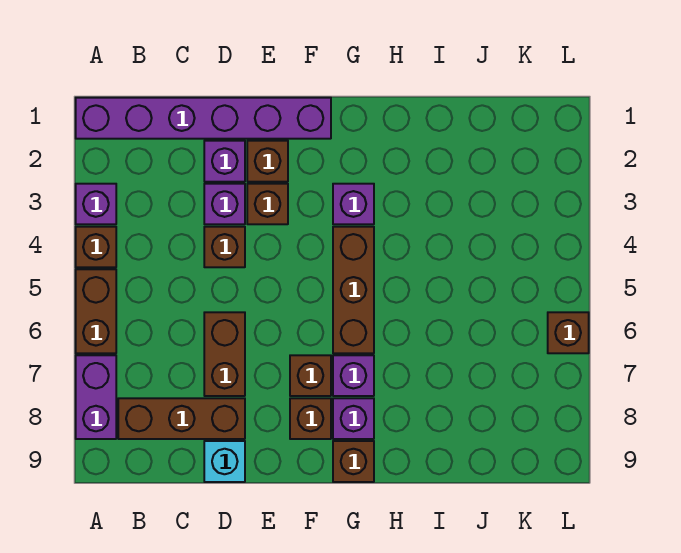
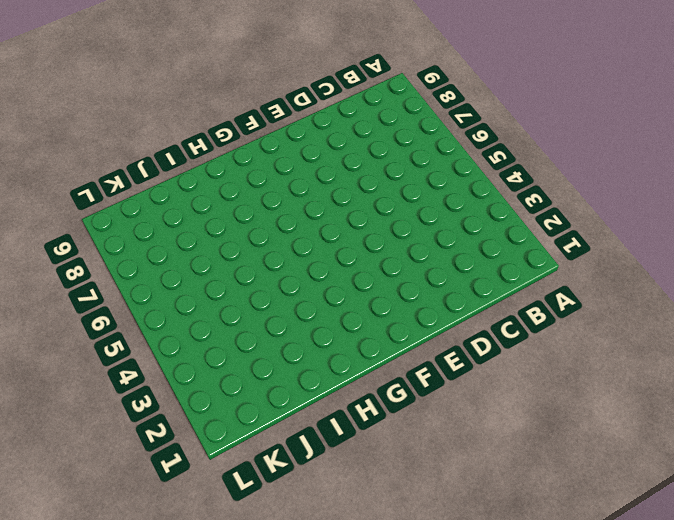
none -> purple 1x6 brick [76,98,331,139]
none -> purple 1x1 brick [76,184,116,224]
none -> brown 1x1 brick [76,227,116,267]

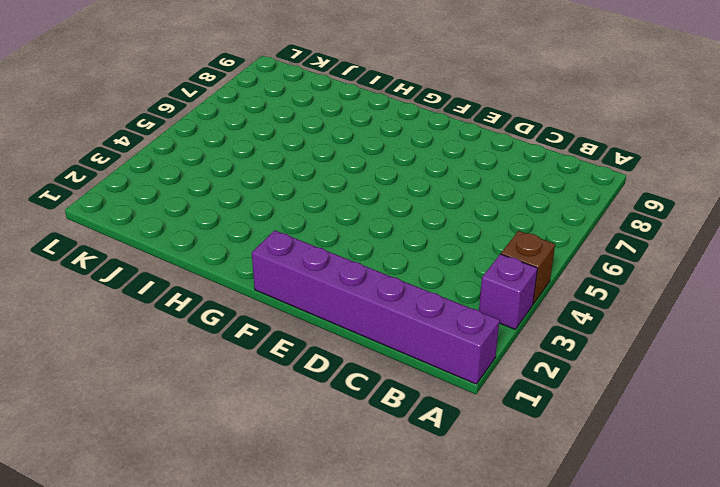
none -> brown 1x2 brick [76,269,116,353]
none -> purple 1x2 brick [76,355,116,439]
none -> brown 1x3 brick [118,398,245,439]

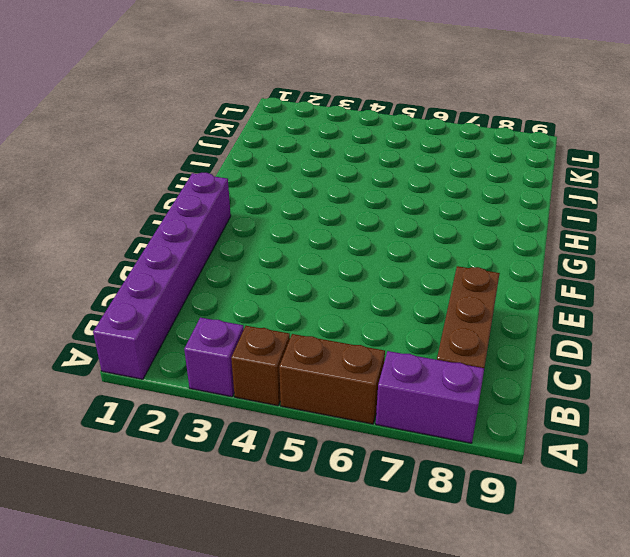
none -> purple 1x1 brick [204,141,245,182]
none -> purple 1x1 brick [204,184,245,224]
none -> brown 1x1 brick [204,227,245,267]

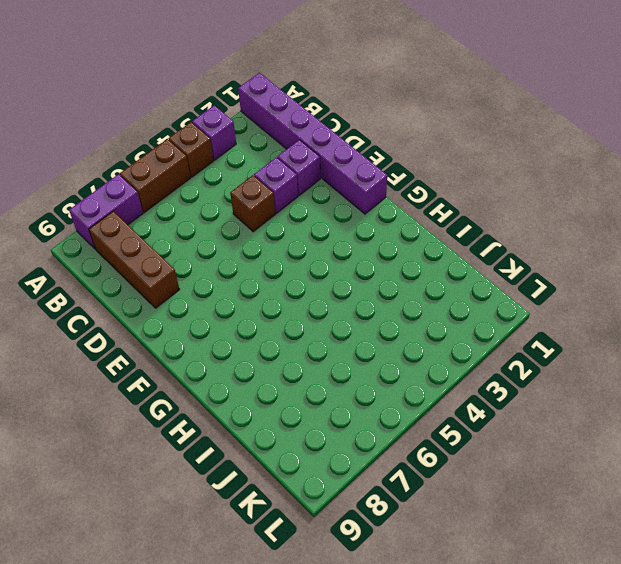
none -> brown 1x2 brick [204,312,245,396]
none -> cyan 1x1 brick [204,441,245,482]
none -> brown 1x1 brick [247,141,288,182]

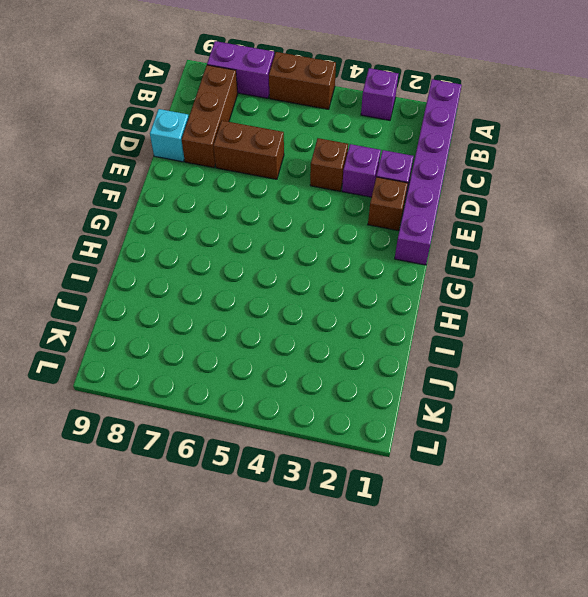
none -> brown 1x1 brick [76,227,116,267]
none -> brown 1x1 brick [247,184,288,224]
none -> brown 1x1 brick [290,355,331,396]

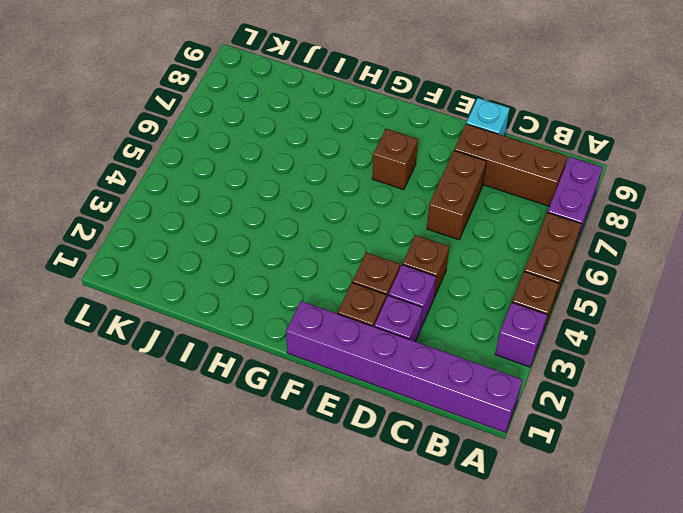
none -> brown 1x1 brick [290,398,331,439]
none -> purple 1x1 brick [333,184,374,224]
none -> brown 1x3 brick [333,227,374,353]

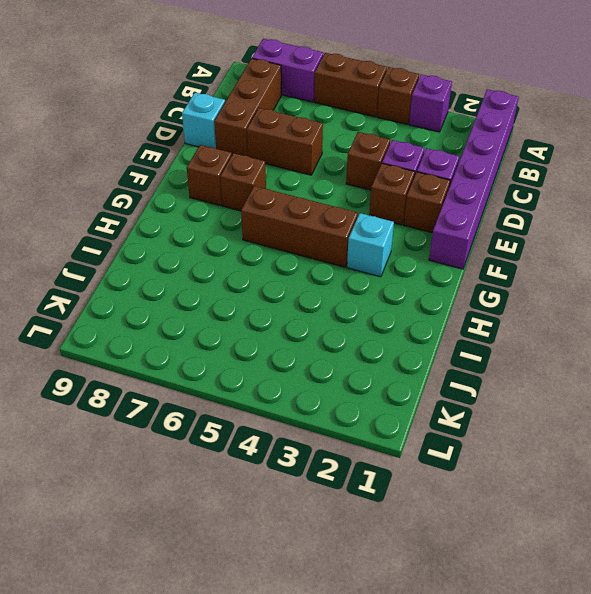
cyan 1x1 brick [347,213,394,277] -> purple 1x1 brick [333,184,374,224]
none -> purple 1x1 brick [333,355,374,396]
none -> purple 1x1 brick [333,398,374,439]
none -> brown 1x1 brick [333,441,374,482]

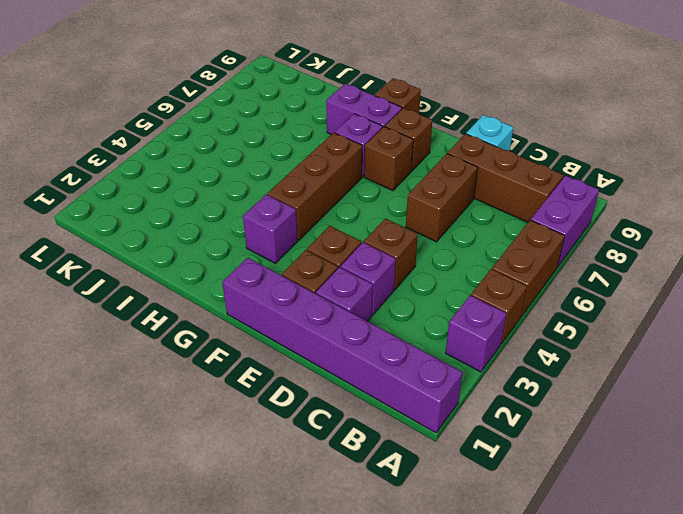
purple 1x2 brick [326,84,402,134] -> purple 1x1 brick [333,398,374,439]
none -> brown 1x1 brick [548,312,589,353]

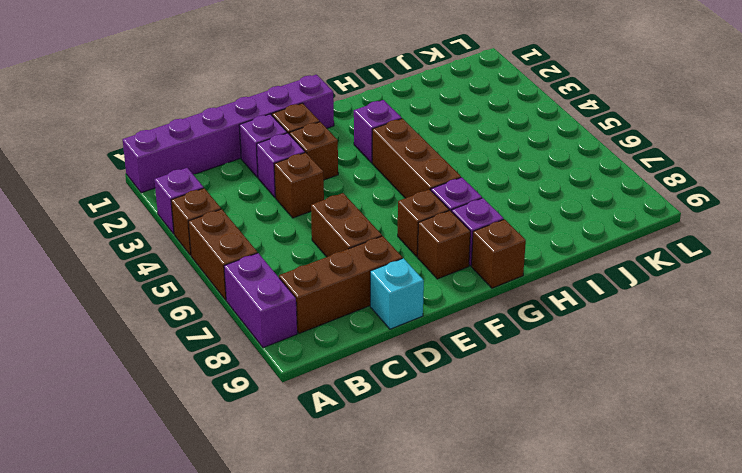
none -> brown 1x1 brick [548,312,589,353]

